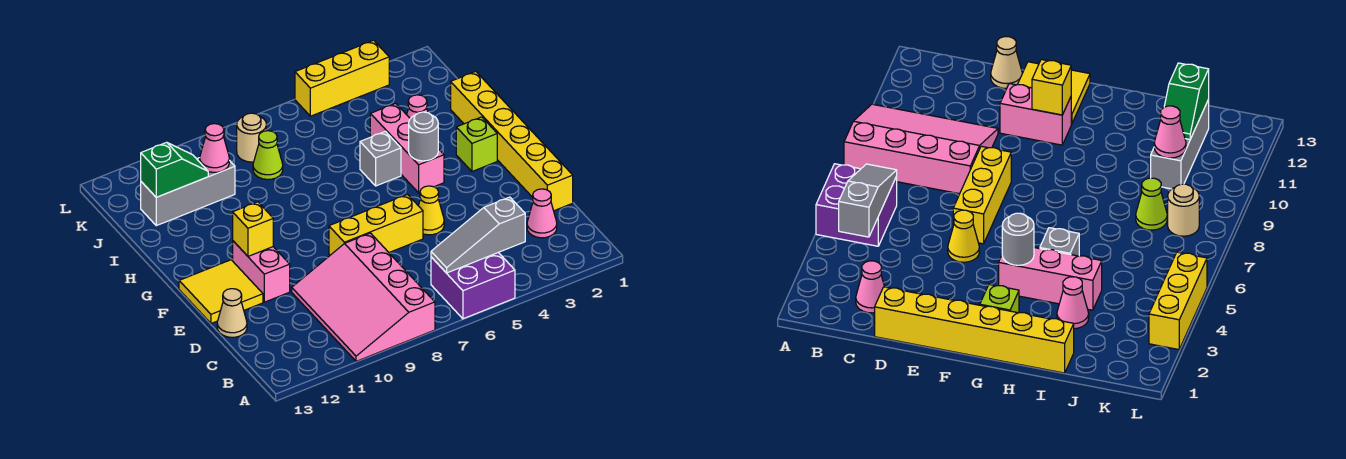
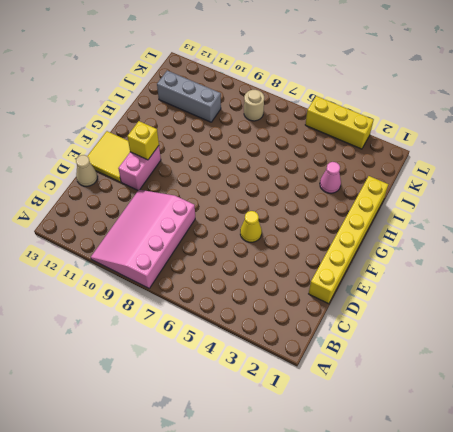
none -> purple 2x2 brick [431,253,515,319]
none -> pink 1x1 cone [527,189,557,238]
none -> yellow 1x3 brick [329,195,423,255]

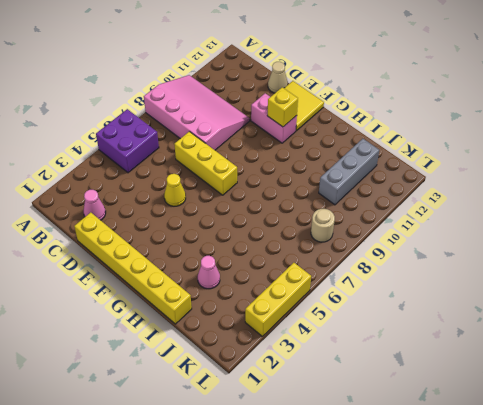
yellow 1x3 brick [174,131,237,195] -> yellow 1x3 brick turned to [329,195,423,255]
none -> lime 1x1 brick [456,117,497,171]
none -> pink 1x3 brick [370,103,444,193]
none -> grey 1x1 brick [360,131,401,186]

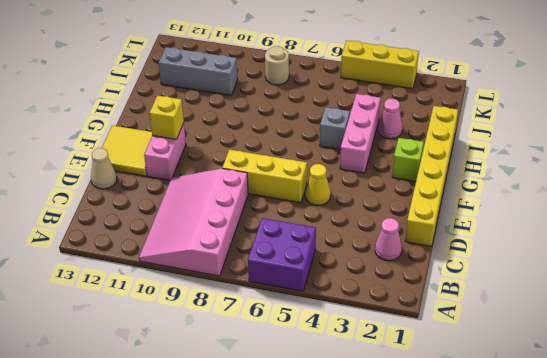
none -> lime 1x1 cone [253,131,283,180]
none -> grey 1x3 slope [431,197,525,273]
none -> grey 1x1 round brick [409,112,438,161]

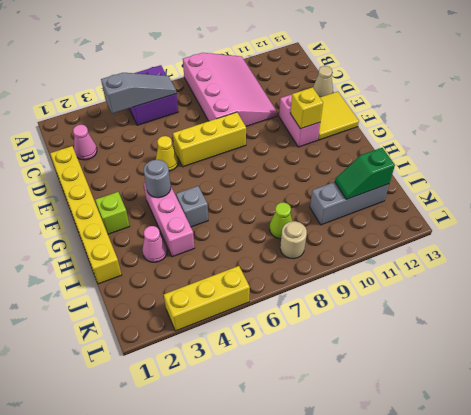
none -> pink 1x1 cone [200,124,229,172]

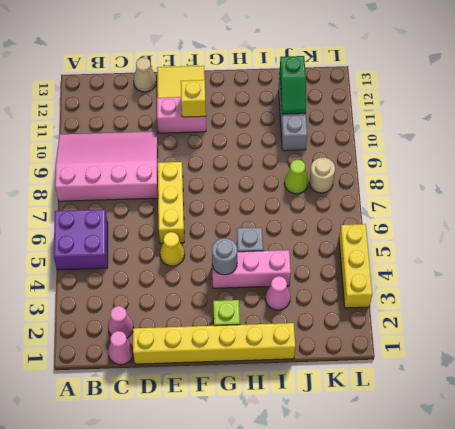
pink 1x1 cone [108,331,133,365] -> pink 1x1 cone moved to [200,124,229,172]
none -> grey 1x3 slope [431,197,525,273]

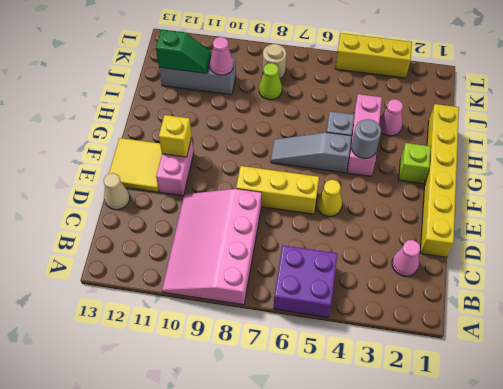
grey 1x3 slope [271,132,351,173] -> grey 1x3 slope moved to [431,197,525,273]

